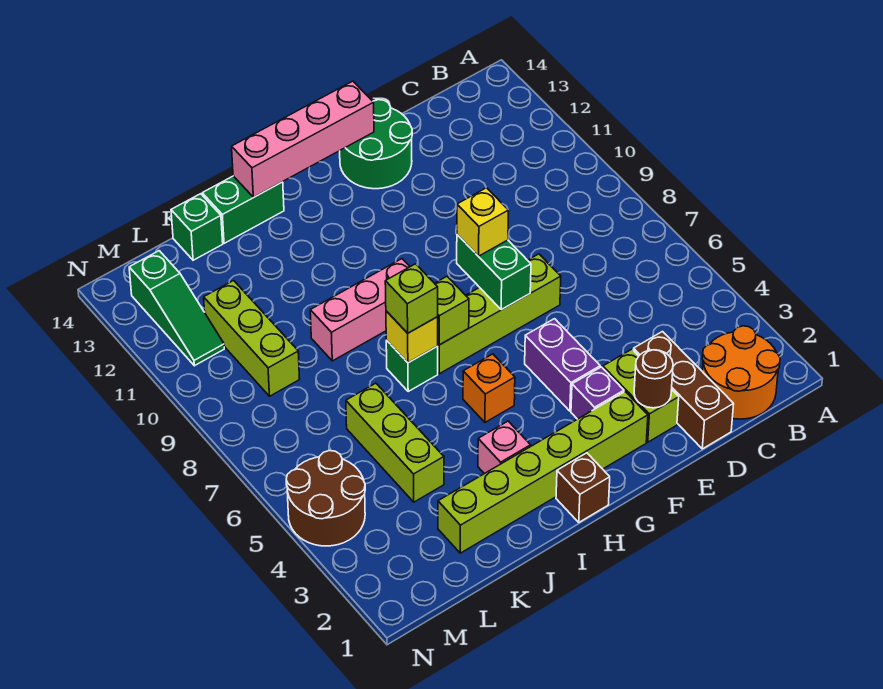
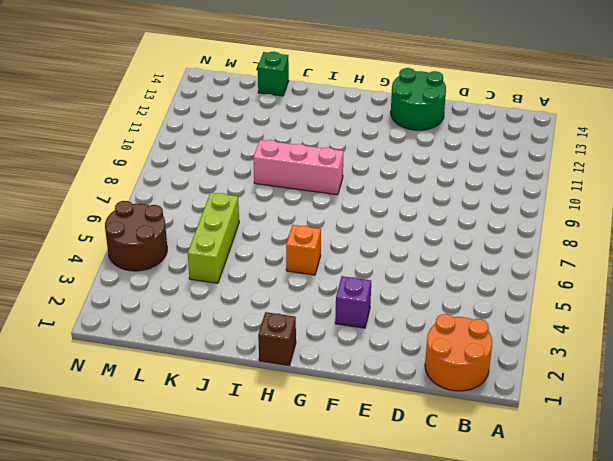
none -> brown 1x3 brick [633,332,734,449]
none -> lime 1x2 brick [603,349,679,442]
none -> lime 1x4 brick [438,254,561,374]

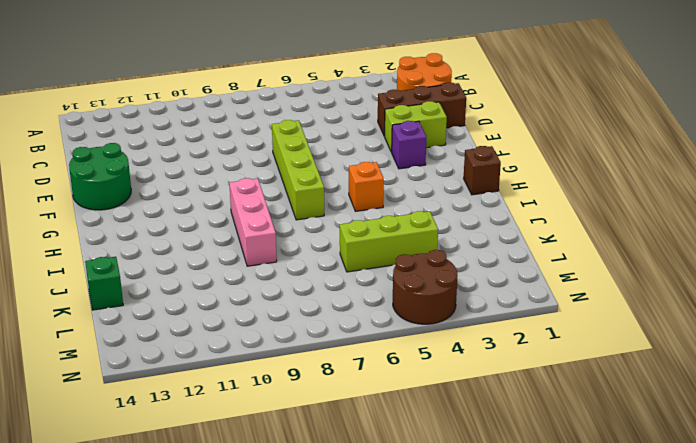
none -> lime 1x6 brick [438,392,648,553]
none -> purple 1x2 brick [525,319,600,411]
none -> pink 1x1 brick [478,421,531,474]

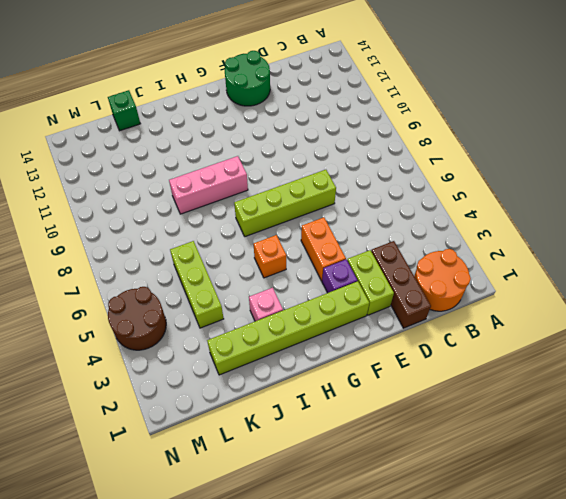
orange 1x2 brick [301,217,346,281] -> purple 1x2 brick [525,319,600,411]
none -> brown 1x1 brick [556,453,610,522]
none -> green 1x1 brick [386,340,438,391]
none -> green 1x2 brick [202,176,284,243]

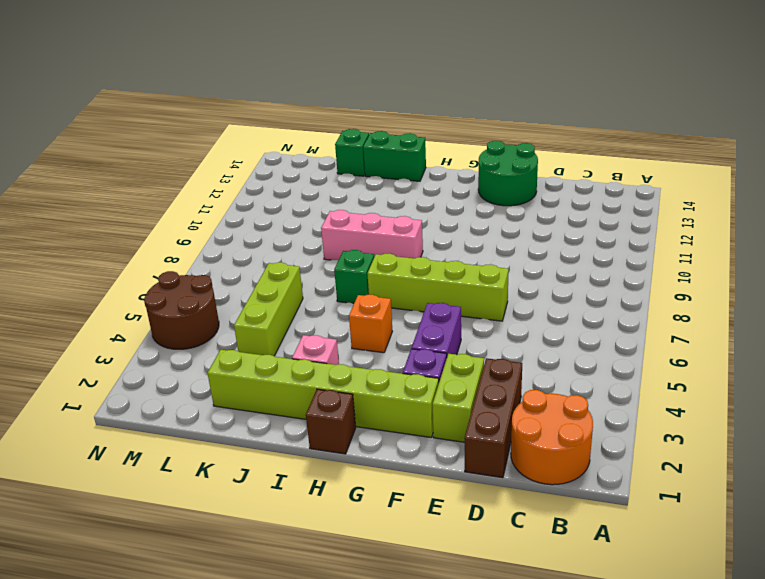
none -> lime 1x3 brick [204,281,300,396]
none -> green 1x3 slope [129,251,224,366]
none -> brown 1x1 round brick [634,350,673,408]

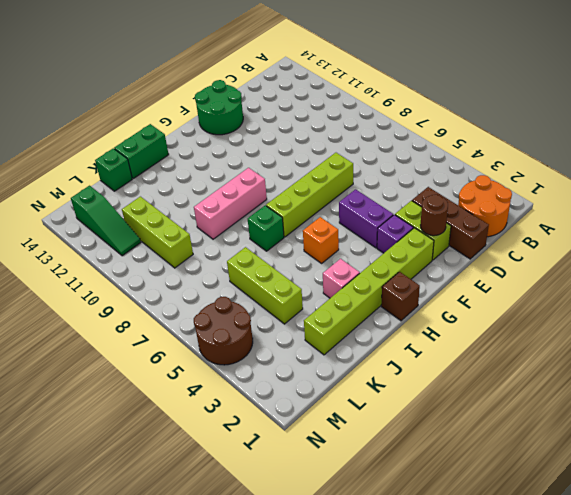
none -> green 1x2 brick [457,235,531,310]
none -> pink 1x4 brick [232,81,374,197]
none -> lime 1x1 brick [435,277,469,345]

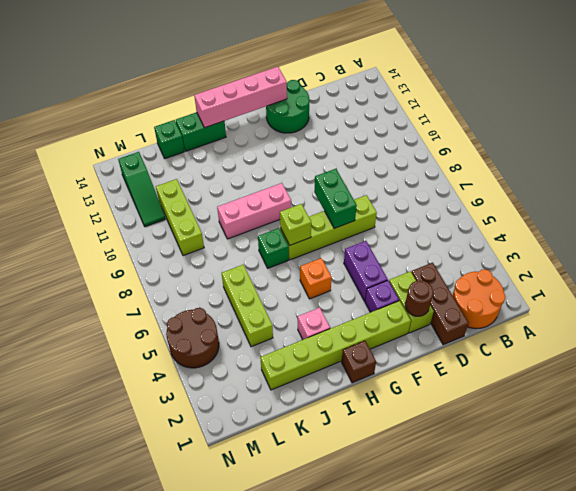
none -> yellow 1x1 brick [386,311,438,363]
none -> yellow 1x1 brick [457,188,509,256]
none -> lime 1x1 brick [385,264,438,333]

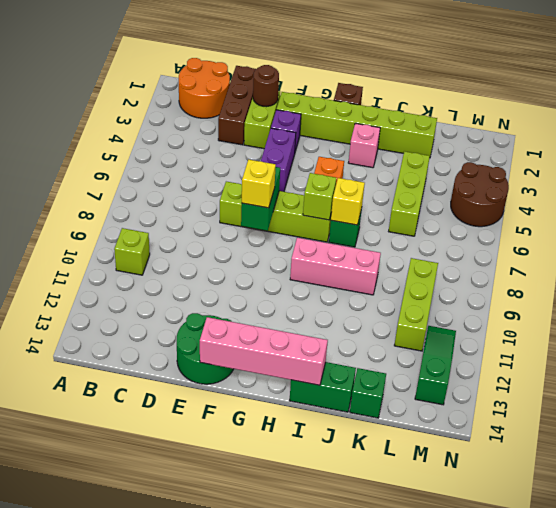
lime 1x1 brick [114,228,150,275] -> lime 1x1 brick moved to [385,264,438,333]

